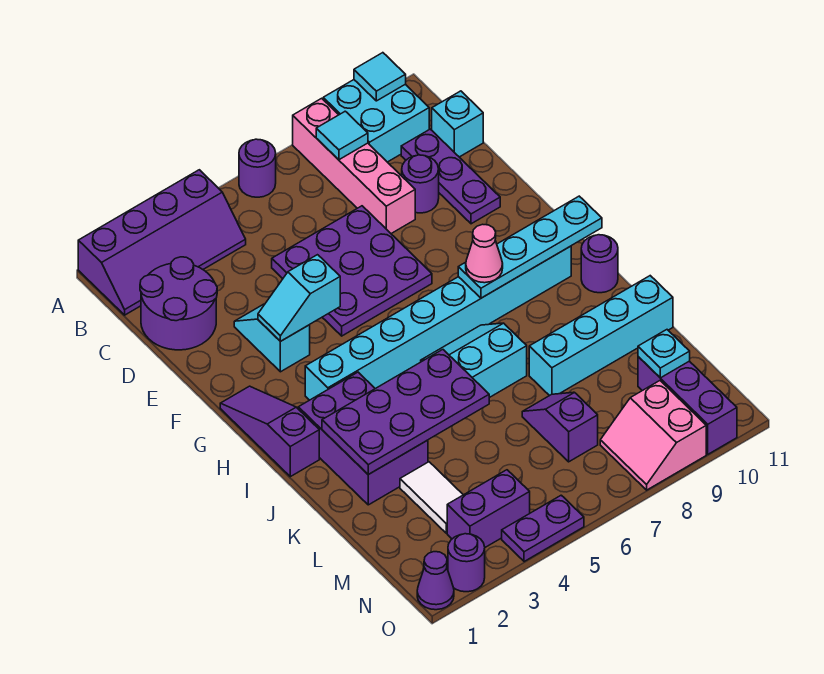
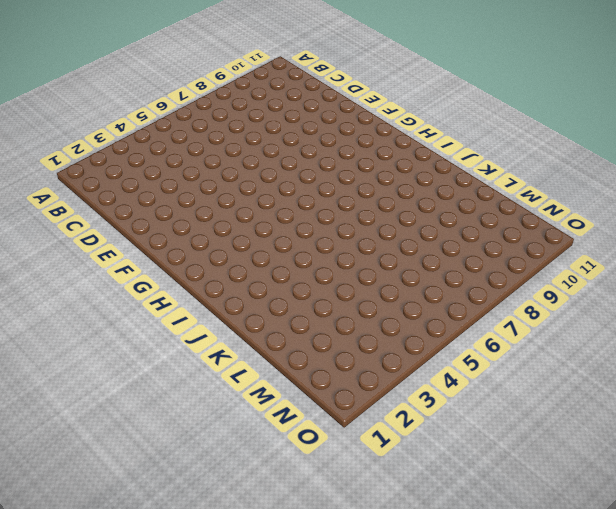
none -> purple 2x4 slope [78,170,246,315]
none -> purple 1x1 round brick [239,139,276,197]
none -> pink 1x4 brick [293,98,415,233]
none -> cyan 2x2 brick [323,80,429,162]

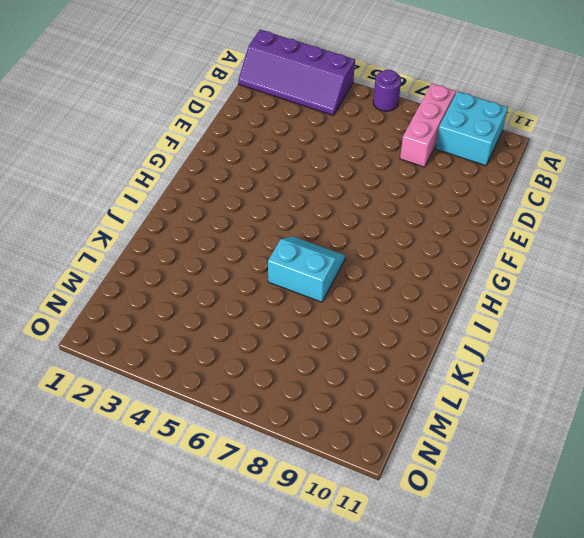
pink 1x3 brick [400,84,456,167] -> pink 1x4 brick [293,98,415,233]
none -> purple 2x2 round brick [140,257,217,350]
none -> purple 1x3 plate [401,129,500,224]
none -> cyan 1x1 brick [432,91,483,157]
none -> purple 3x3 plate [272,206,432,336]

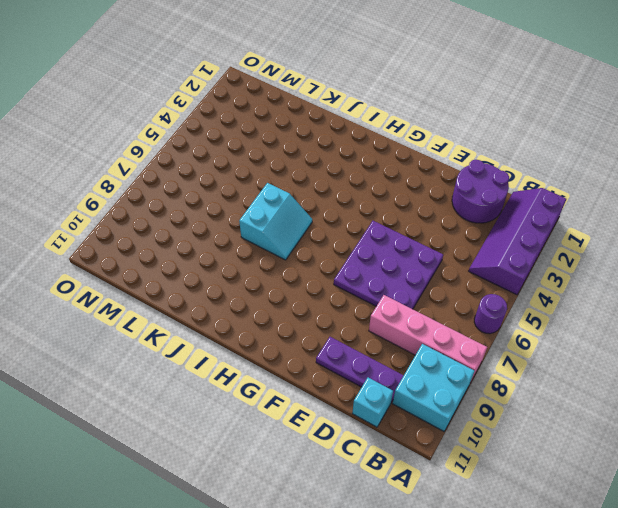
none -> purple 1x1 round brick [402,155,439,213]
none -> cyan 1x2 slope [234,304,310,372]
none -> purple 1x3 slope [220,386,319,477]
none -> cyan 1x8 brick [305,246,571,400]

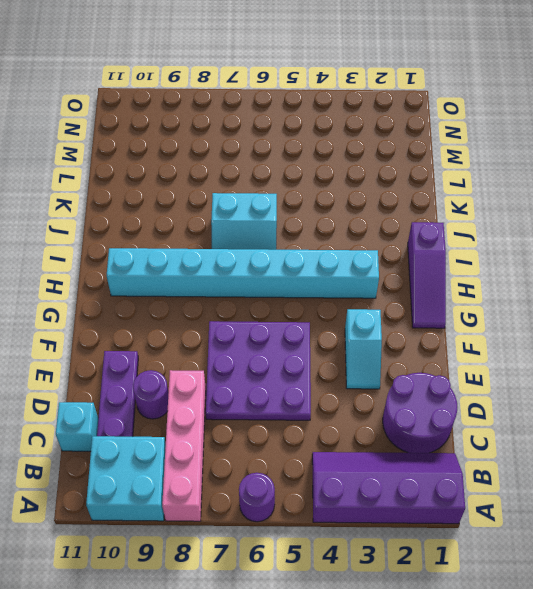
none -> purple 2x3 brick [298,372,428,505]
none -> purple 1x1 round brick [581,235,618,293]
none -> cyan 1x4 brick [529,276,673,396]
none -> white 1x2 tile [400,462,463,533]

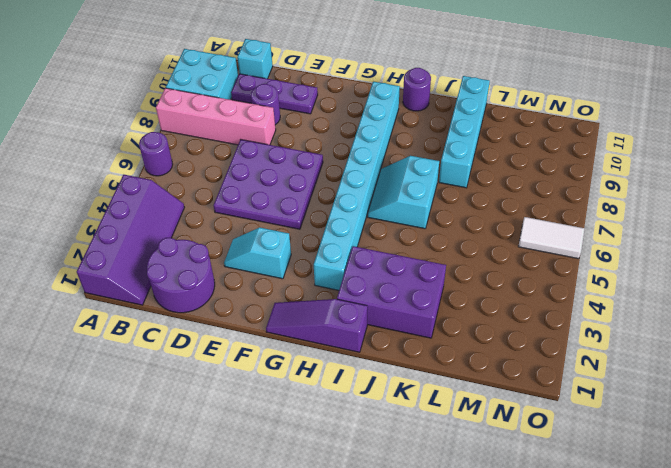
white 1x2 tile [518,217,585,259] -> white 1x2 tile moved to [400,462,463,533]
none -> purple 1x2 slope [522,392,598,462]
none -> purple 1x3 brick [638,357,737,454]
none -> purple 1x2 brick [447,470,530,547]
none -> pink 2x2 slope [600,381,706,490]

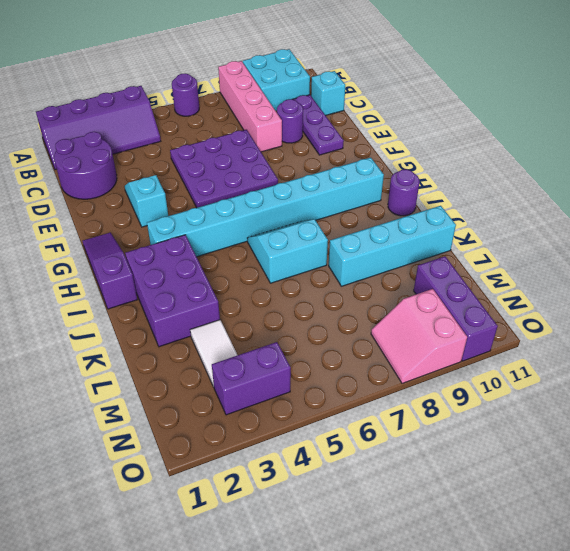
none -> purple 1x2 slope [522,392,598,462]
none -> purple 1x1 cone [417,552,454,610]
none -> purple 1x1 round brick [448,534,485,592]
none -> purple 1x2 plate [502,495,584,562]

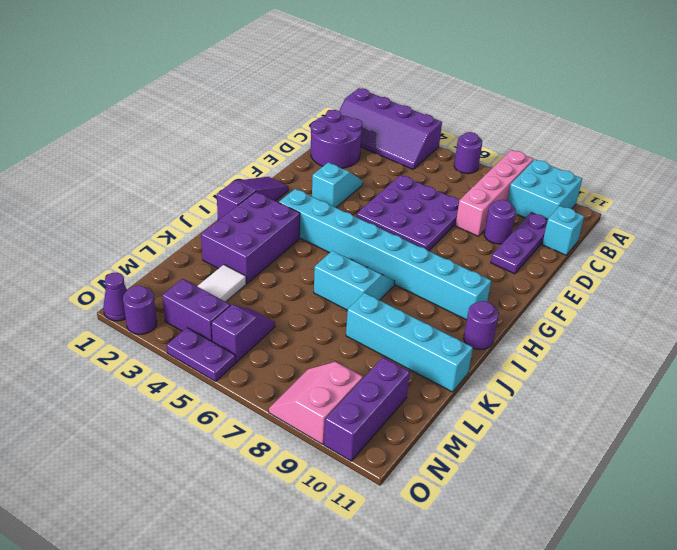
purple 1x2 slope [211,305,275,362] -> purple 1x2 slope moved to [522,392,598,462]
none -> cyan 1x1 tile [354,53,406,101]
none -> cyan 1x1 tile [316,111,368,160]
none -> cyan 1x2 slope [258,255,340,341]
none -> cyan 1x4 plate [458,196,602,298]

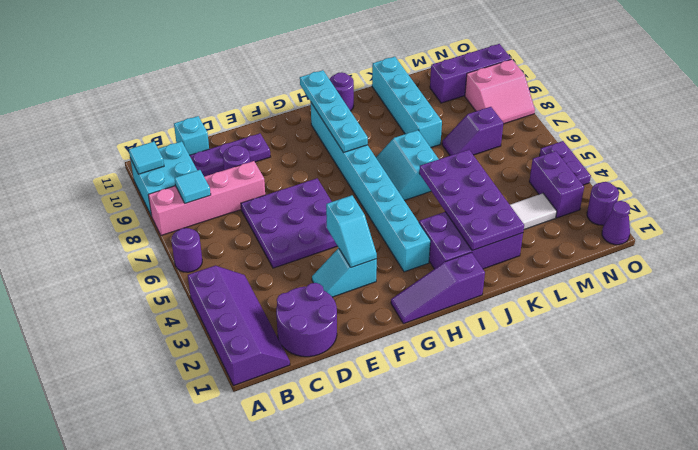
none -> cyan 1x1 plate [638,330,690,378]
none -> pink 1x1 cone [466,224,503,283]

